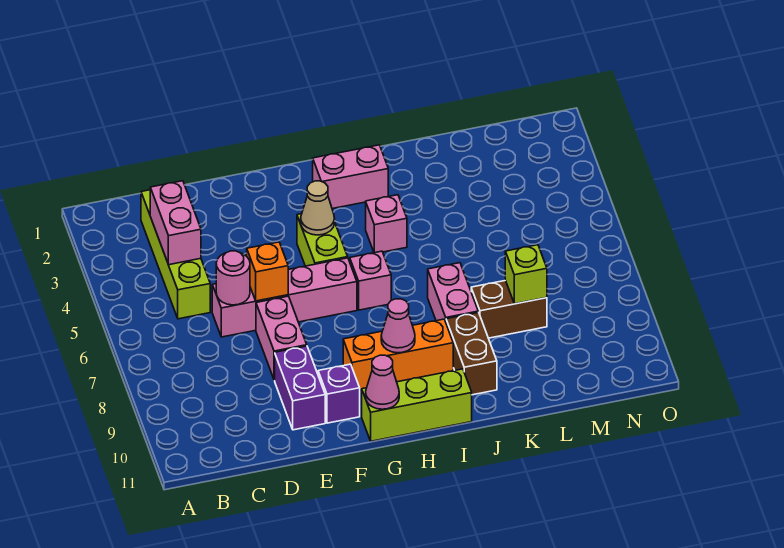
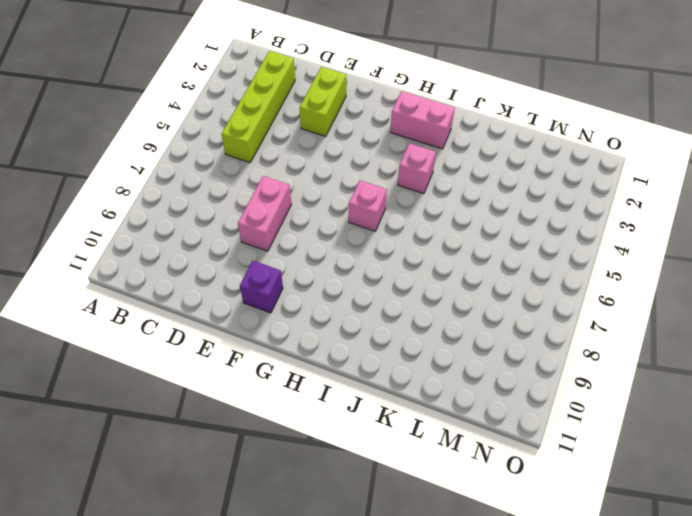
lime 1x2 brick [299,67,346,137] -> lime 1x2 brick moved to [297,214,348,266]
none -> pink 1x4 brick [212,258,357,337]
none -> purple 1x2 brick [275,346,325,430]
none -> orange 1x3 brick [343,319,453,390]

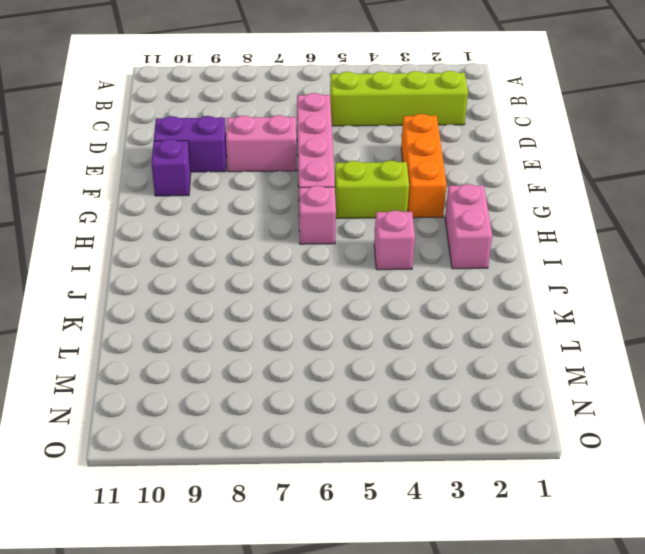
orange 1x3 brick [401,114,446,218] -> orange 1x3 brick moved to [343,319,453,390]
none -> lime 1x3 brick [362,369,472,441]
none -> pink 1x2 brick [428,263,478,322]
none -> brown 1x2 brick [446,312,497,395]

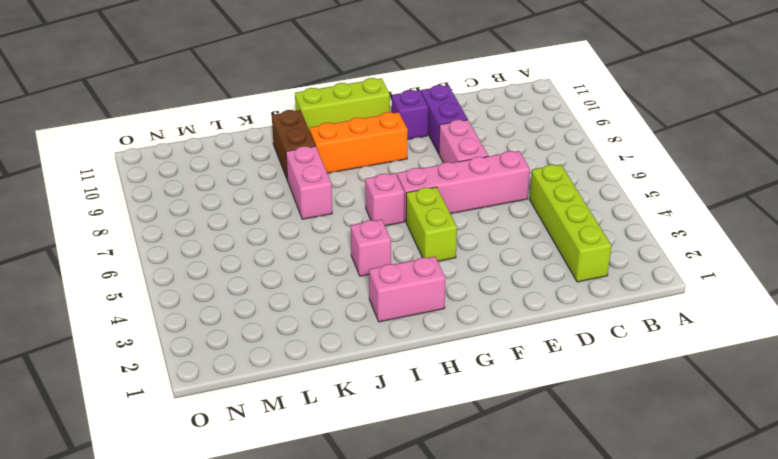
none -> brown 1x2 brick [471,281,547,338]
none -> pink 1x2 brick [150,181,201,265]
none -> pink 1x1 round brick [216,251,250,305]

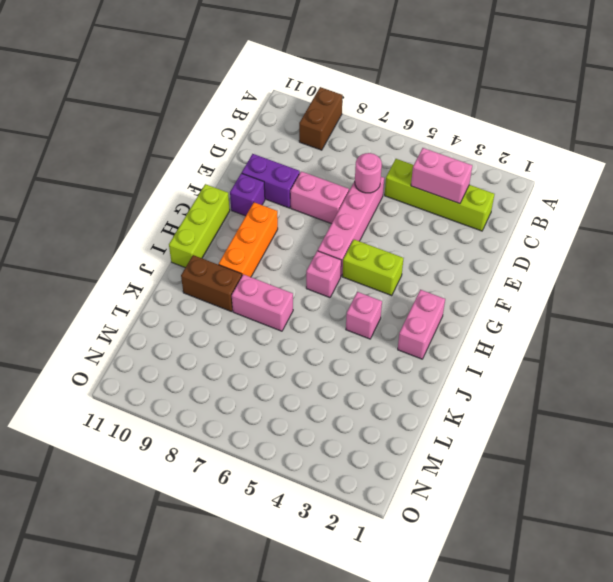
brown 1x2 brick [299,87,343,150] -> brown 1x2 brick moved to [471,281,547,338]
none -> orange 1x1 brick [247,242,288,301]
none -> tan 1x1 cone [301,181,335,235]
none -> pink 1x1 cone [366,355,399,409]

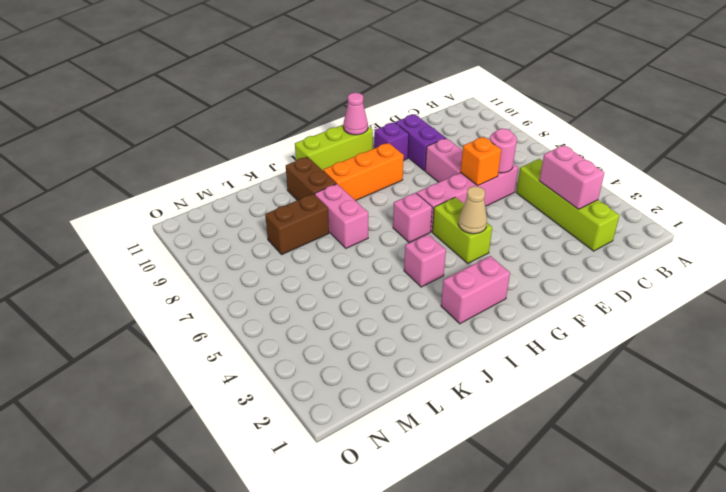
none -> pink 1x1 cone [381,299,415,353]
none -> lime 1x1 brick [505,245,547,304]

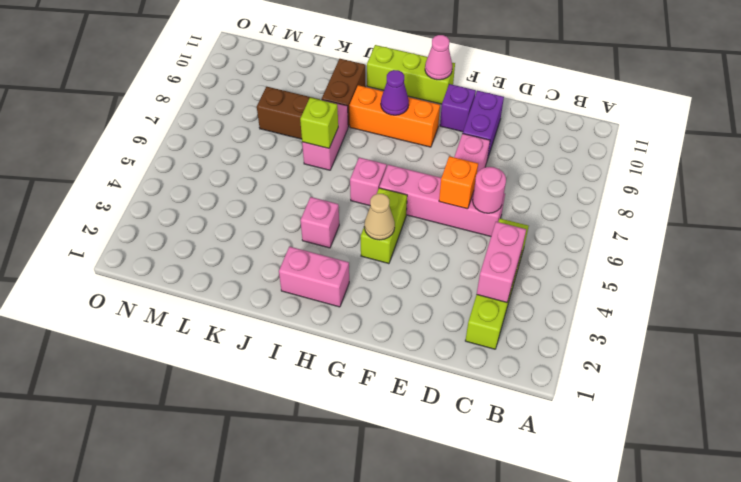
purple 1x1 cone [381,70,409,115] -> pink 1x1 cone [381,299,415,353]
lime 1x1 brick [300,98,338,148] -> lime 1x1 brick moved to [505,245,547,304]

